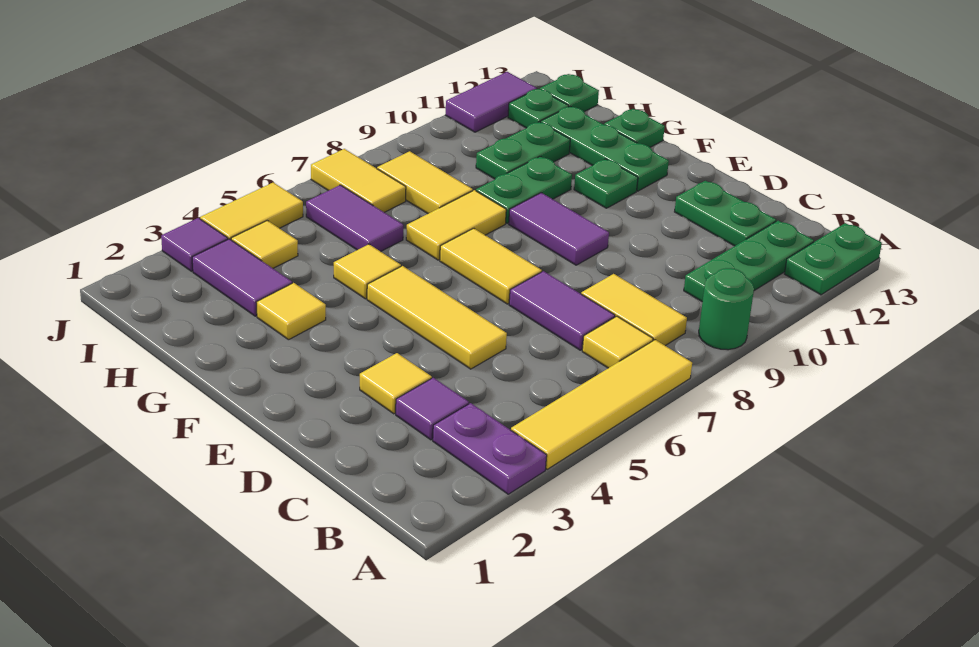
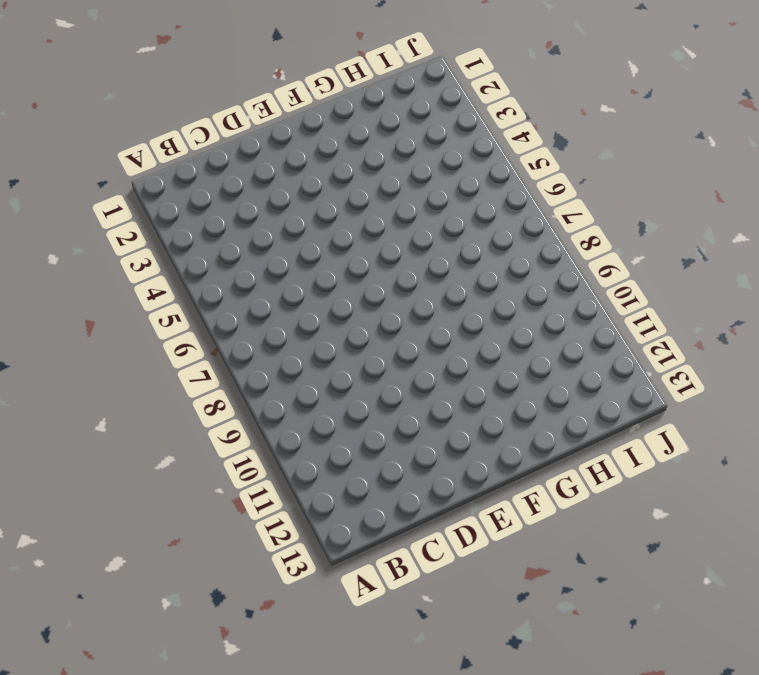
none -> purple 1x2 plate [433,403,547,494]
none -> yellow 1x4 tile [511,340,692,469]
none -> green 1x1 round brick [699,268,754,350]
none -> green 1x2 plate [785,223,882,295]

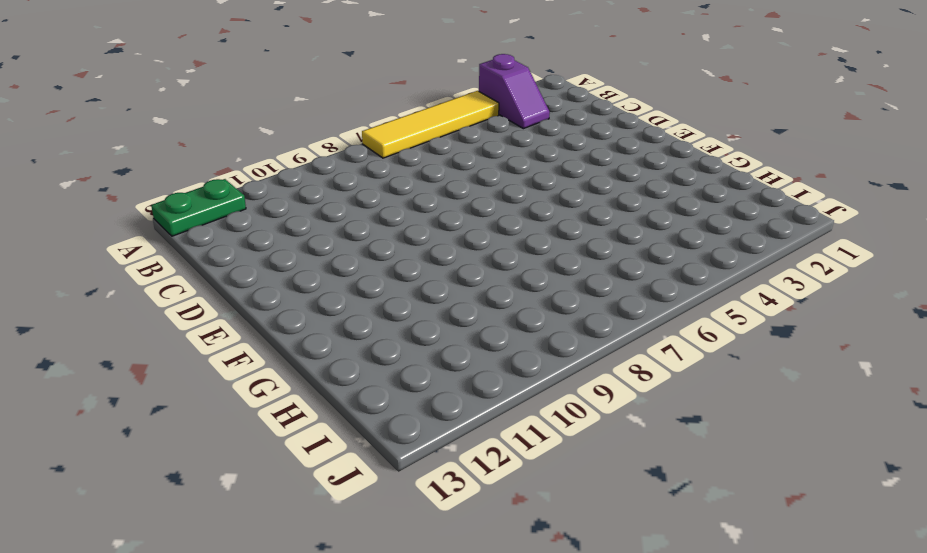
purple 1x2 slope [479,54,550,129] -> purple 1x2 plate [433,403,547,494]
none -> green 1x1 round brick [699,268,754,350]
none -> yellow 1x1 tile [582,316,653,368]
none -> yellow 1x2 tile [581,274,687,346]
none -> green 1x3 plate [684,221,814,302]

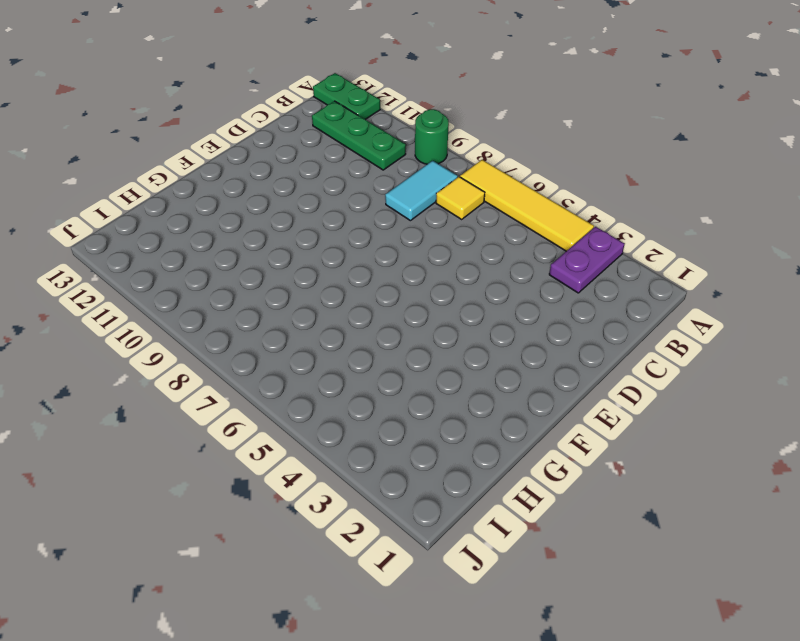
cyan 1x2 tile [385,161,458,221] -> yellow 1x2 tile [581,274,687,346]
none -> purple 1x1 tile [396,378,469,440]
none -> purple 1x2 tile [509,271,615,350]
none -> green 1x2 plate [675,181,776,246]
none -> yellow 1x1 tile [360,353,432,414]

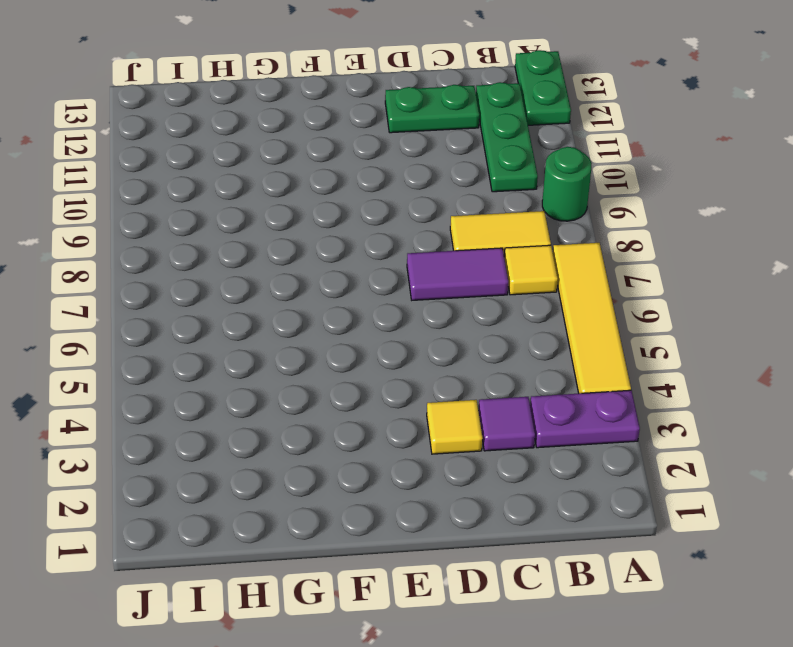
none -> yellow 1x3 tile [367,266,507,369]
none -> yellow 1x2 tile [440,228,542,304]
none -> purple 1x2 tile [509,193,609,265]
none -> green 1x1 plate [574,159,638,208]

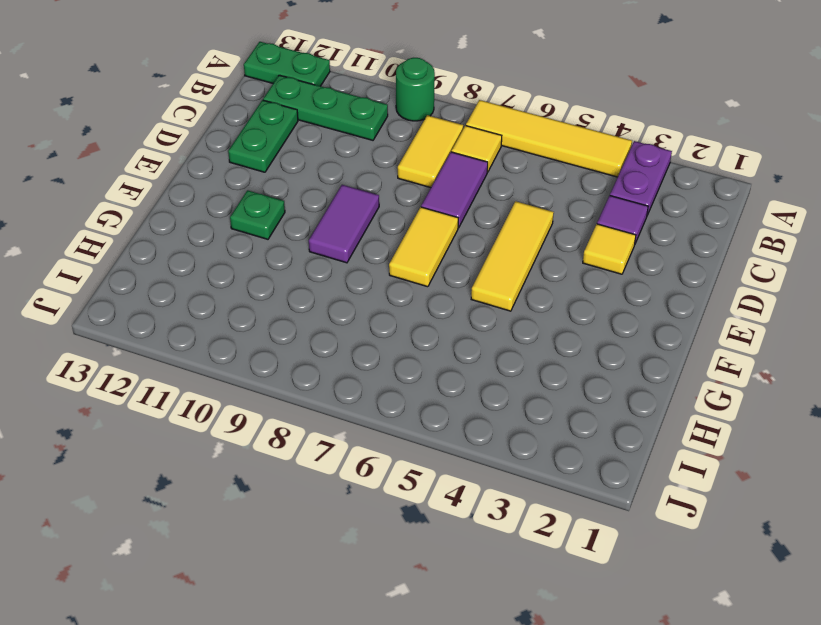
none -> green 1x3 plate [541,106,669,191]
none -> yellow 1x1 tile [256,283,326,340]
none -> yellow 1x1 tile [334,244,401,299]
none -> yellow 1x2 tile [406,190,506,260]

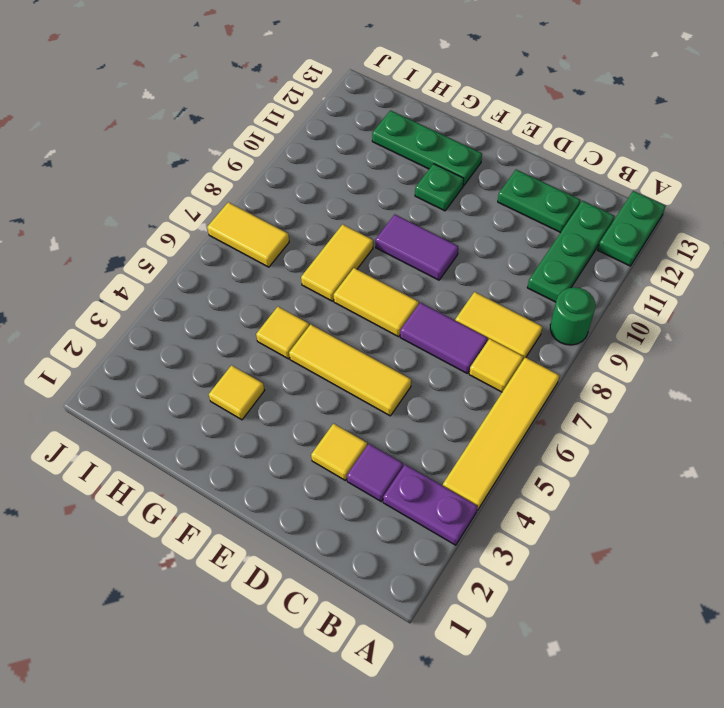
none -> green 1x2 plate [476,156,572,223]
none -> green 1x1 plate [604,109,665,147]
none -> purple 1x2 tile [192,239,292,316]
none -> purple 1x2 tile [306,185,403,252]

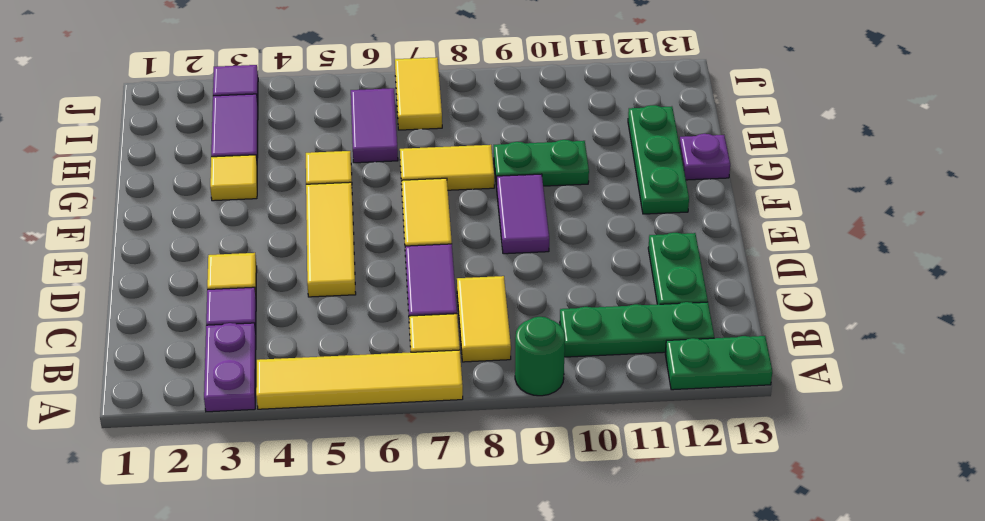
purple 1x1 plate [679,134,730,180] -> green 1x1 plate [604,109,665,147]
none -> green 1x1 plate [574,159,638,208]
none -> yellow 1x2 tile [377,151,473,214]
none -> green 1x2 plate [476,122,570,179]
none -> yellow 1x1 tile [231,220,298,268]

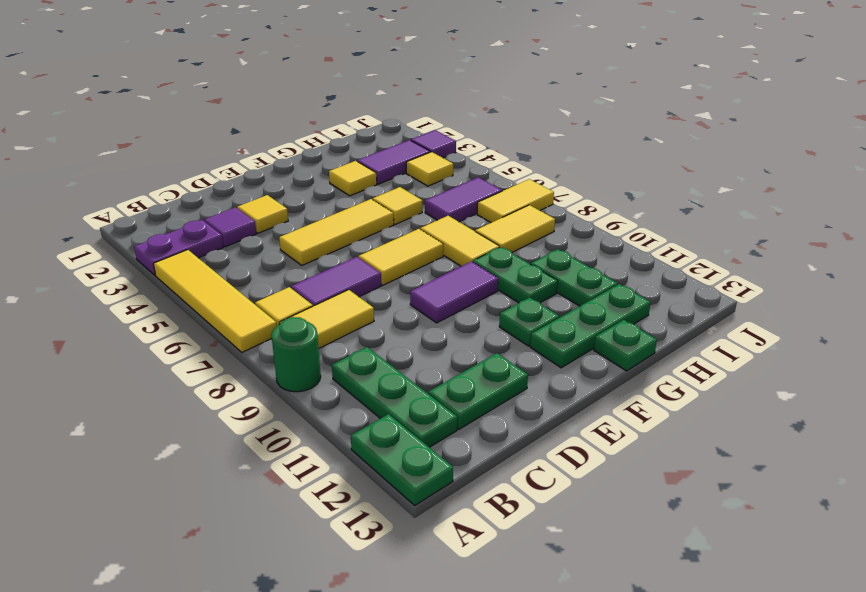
none -> green 1x1 plate [508,89,569,128]
none -> green 1x1 plate [540,74,599,112]
none -> yellow 1x2 tile [200,183,303,240]
none -> purple 1x2 tile [446,72,537,132]

